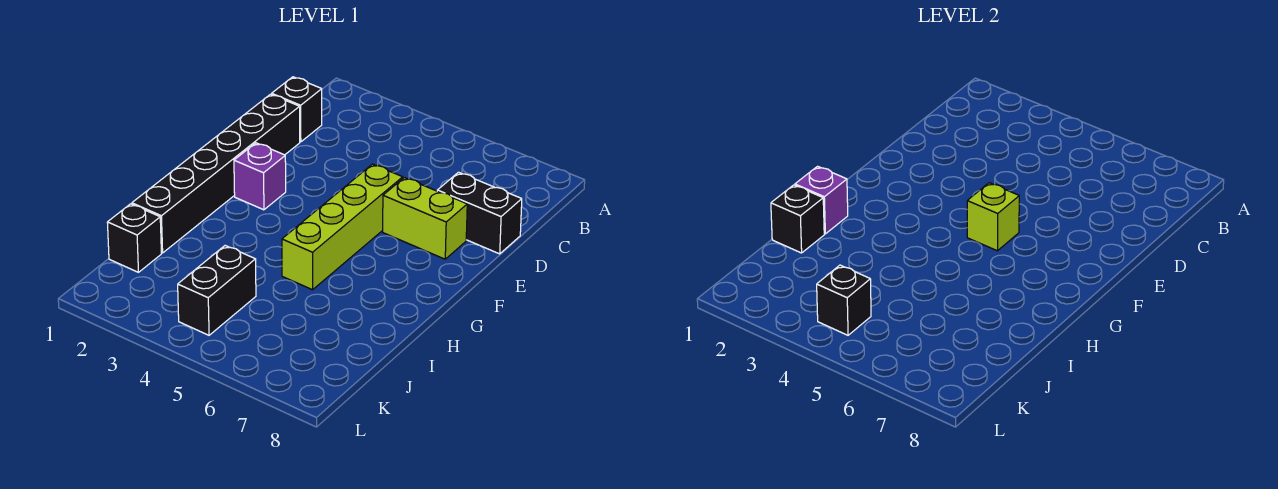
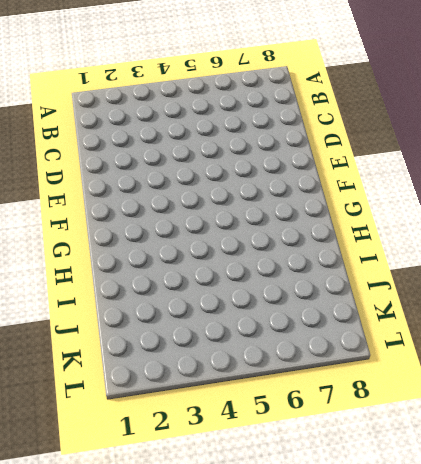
none -> black 1x1 brick [272,77,322,142]
none -> black 1x6 brick [132,94,300,253]
none -> black 1x2 brick [437,172,522,254]

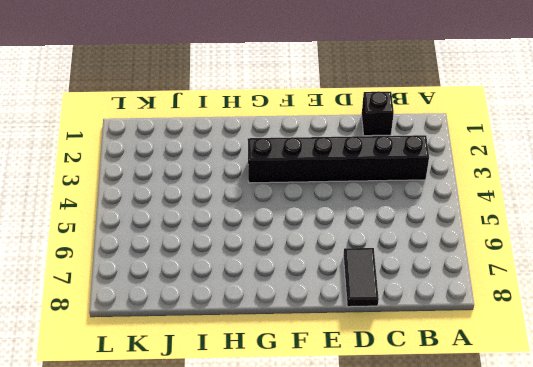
black 1x6 brick [248,135,429,183] -> black 1x6 brick moved to [132,94,300,253]
black 1x2 tile [343,248,379,307] -> black 1x2 brick [437,172,522,254]
none -> lime 1x4 brick [282,164,403,290]
none -> lime 1x2 brick [383,178,467,259]
none -> purple 1x1 brick [234,143,286,210]

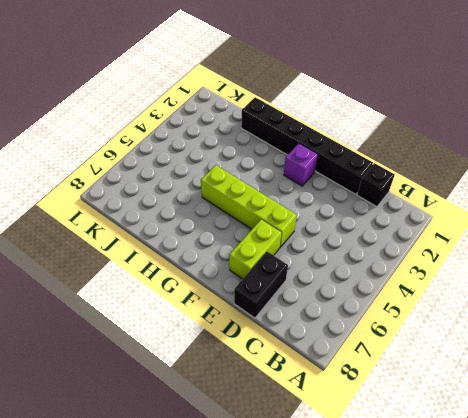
none -> black 1x1 brick [107,204,161,272]
none -> black 1x2 brick [178,246,256,335]
none -> lime 1x1 brick [967,183,1019,251]

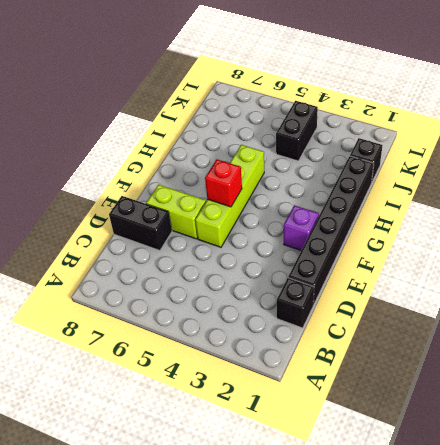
red 1x1 brick [205,159,242,207] -> lime 1x1 brick [967,183,1019,251]
none -> purple 1x1 brick [795,166,848,234]
none -> black 1x1 brick [771,185,824,253]
none -> black 1x1 brick [817,265,871,335]

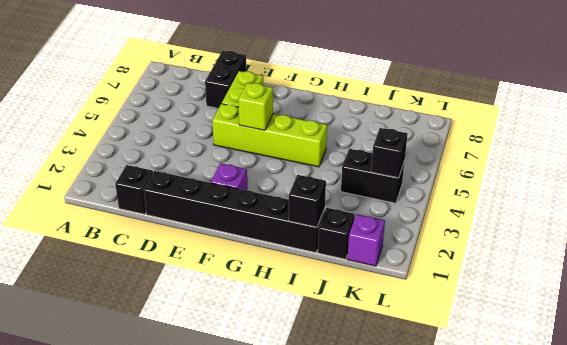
purple 1x1 brick [347,214,385,266] -> purple 1x1 brick moved to [795,166,848,234]

